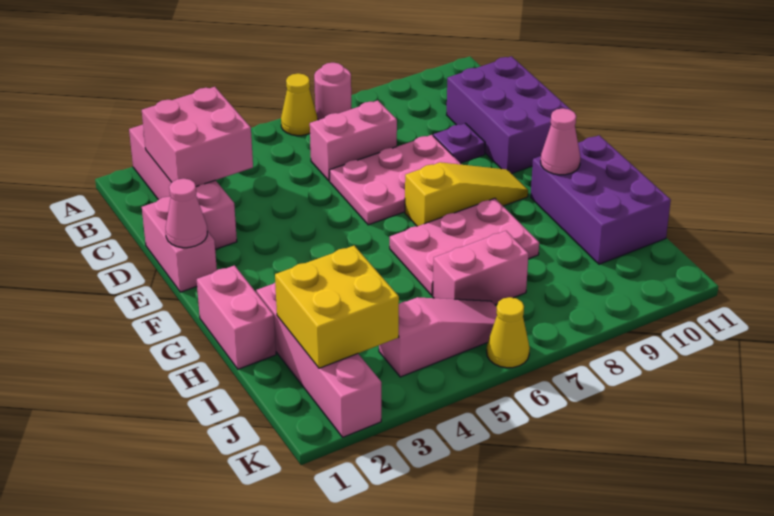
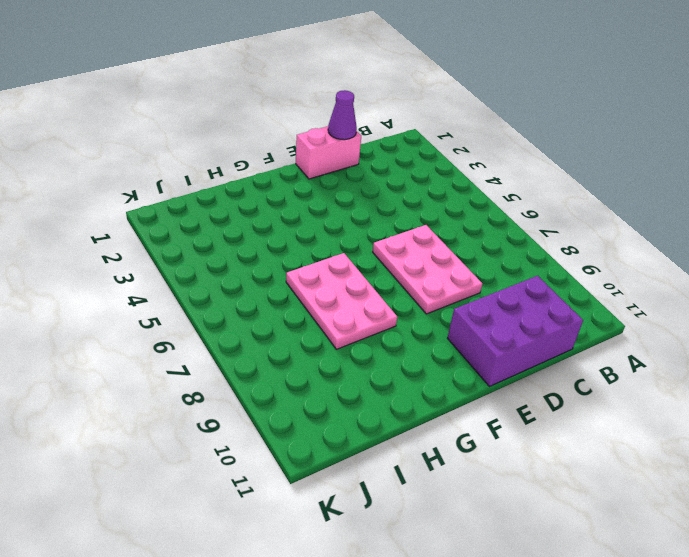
purple 1x1 cone [328,90,357,140] -> none
none -> pink 1x4 brick [129,125,237,249]
none -> yellow 1x1 cone [281,73,318,136]
none -> pink 1x1 round brick [314,63,351,120]

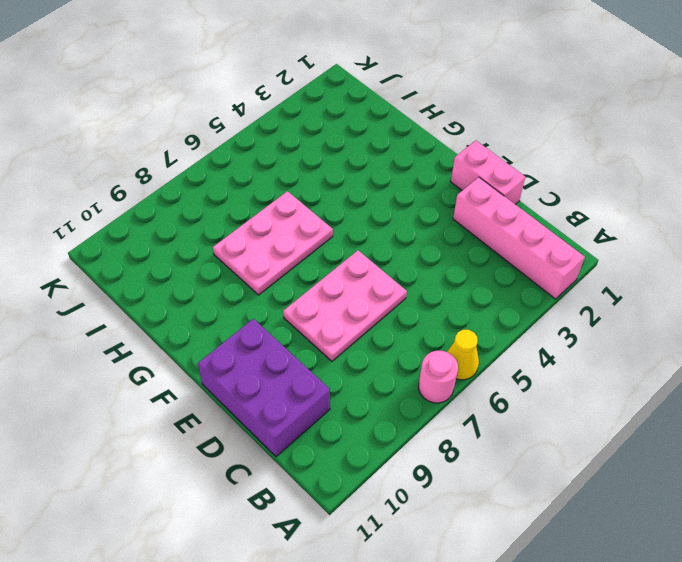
none -> pink 1x2 brick [310,101,397,181]
none -> purple 1x1 plate [433,123,485,163]
none -> yellow 1x3 slope [405,162,528,226]

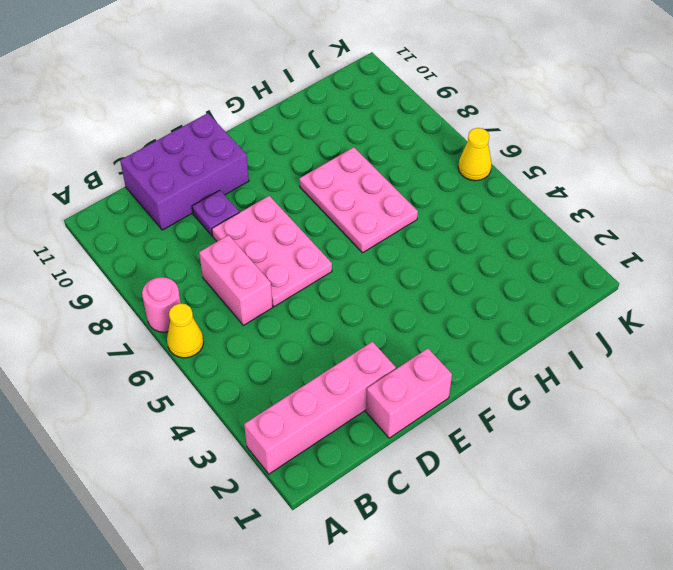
none -> yellow 1x3 slope [405,162,528,226]
none -> pink 1x2 brick [197,266,276,369]
none -> purple 2x3 brick [531,135,671,264]

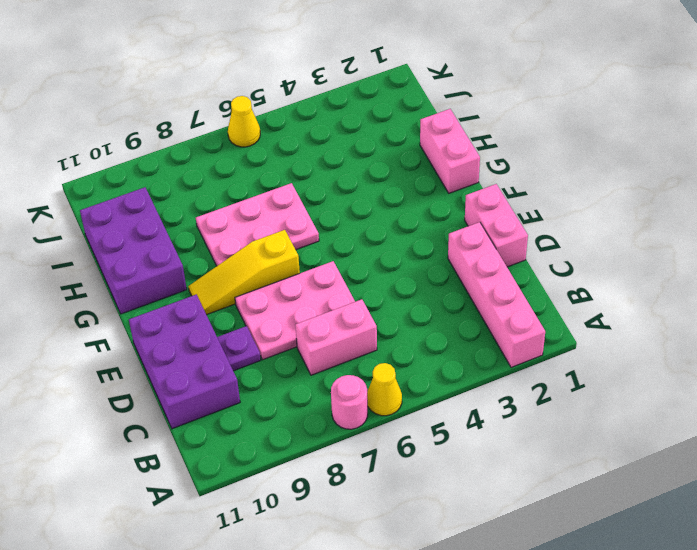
none -> pink 1x4 brick [256,283,381,437]
none -> pink 1x2 brick [433,231,528,305]
none -> pink 1x3 slope [379,297,497,377]

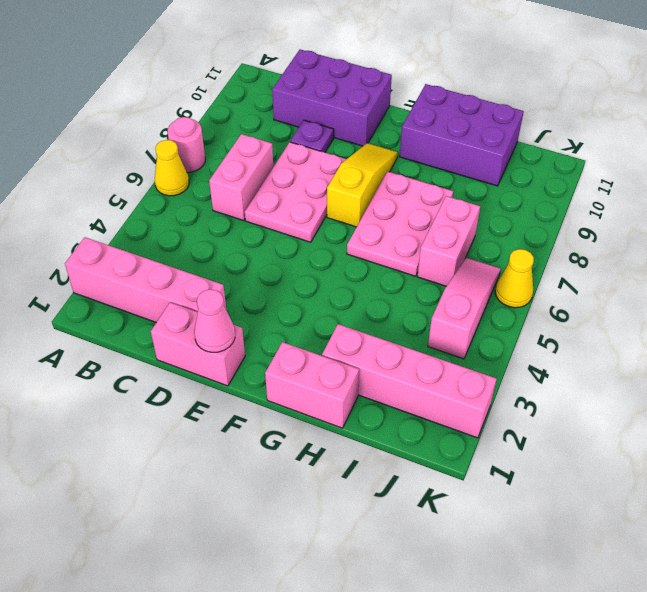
none -> pink 2x2 brick [142,87,253,187]
none -> pink 1x1 cone [541,108,580,175]
none -> yellow 2x2 brick [275,246,399,368]

